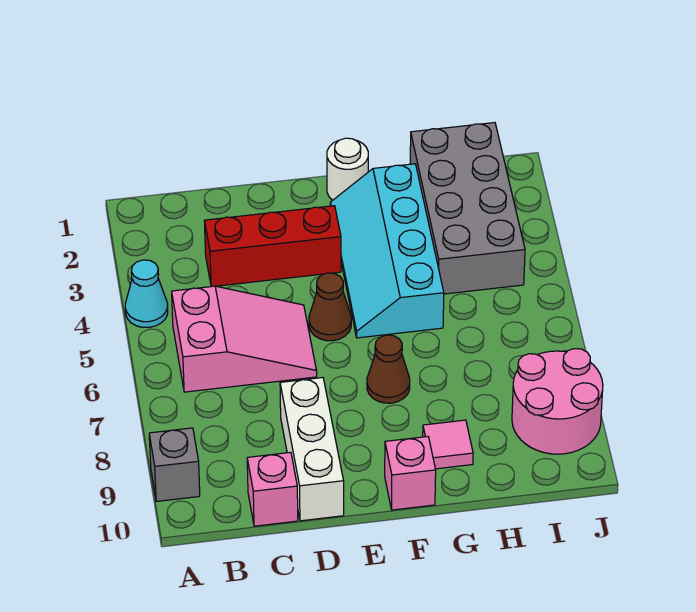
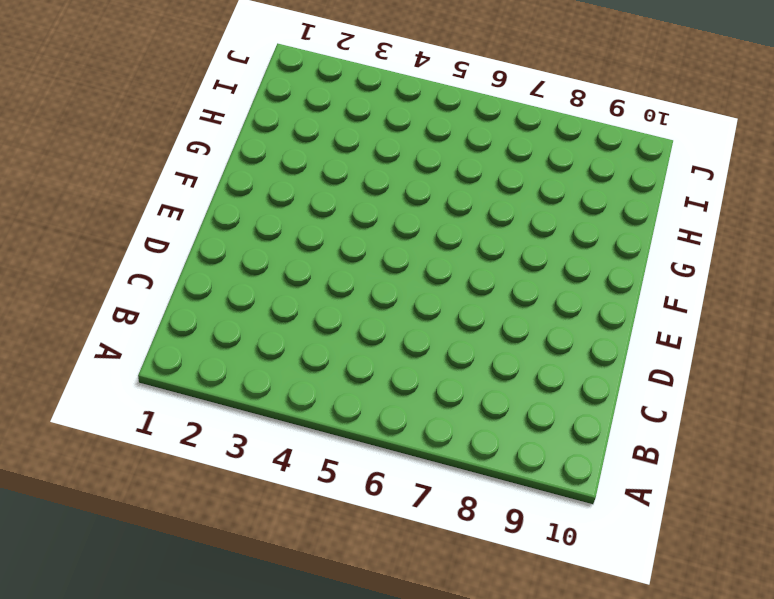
none -> cyan 1x1 cone [125,260,168,327]
none -> grey 1x1 brick [149,428,200,501]
none -> pink 2x3 slope [172,286,317,392]

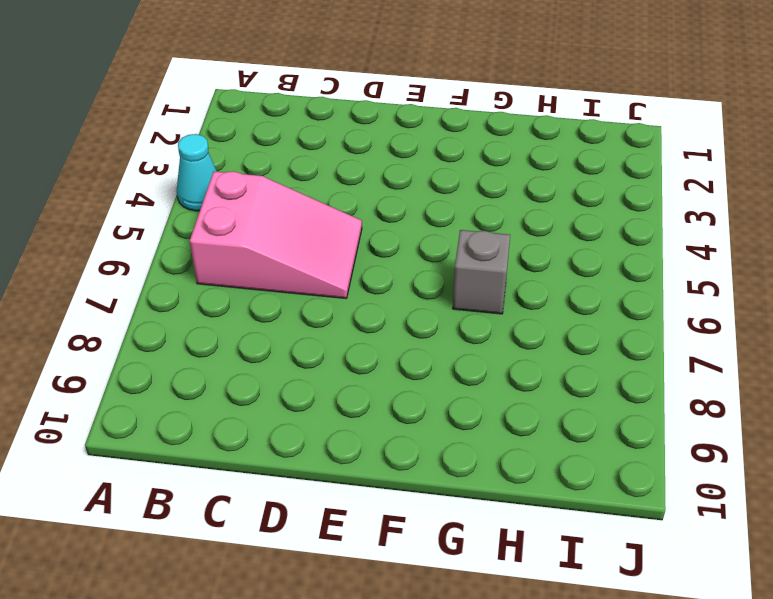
grey 1x1 brick [453,230,510,314] -> grey 1x1 brick moved to [149,428,200,501]
none -> red 1x3 brick [204,206,341,287]
none -> pink 1x1 brick [247,452,298,526]
none -> white 1x3 brick [280,378,344,521]

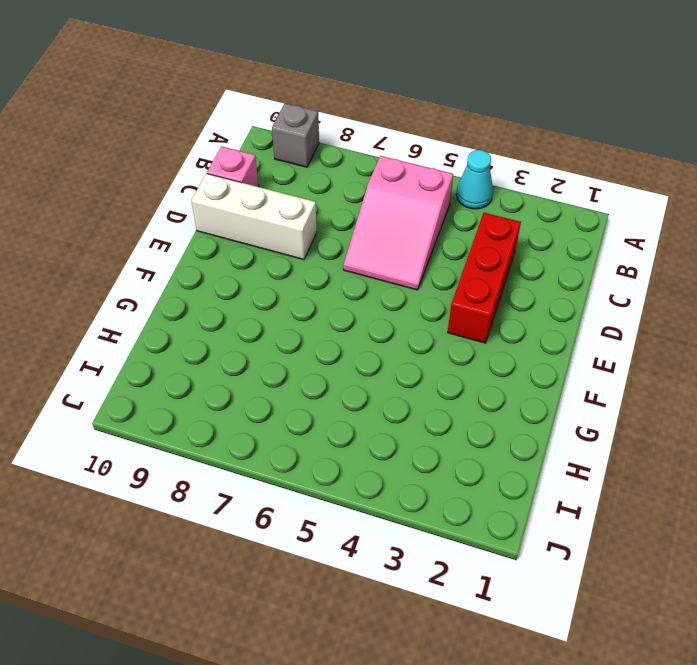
none -> brown 1x1 cone [309,273,351,341]
none -> white 1x1 round brick [327,138,368,200]
none -> cyan 2x4 slope [330,164,444,338]

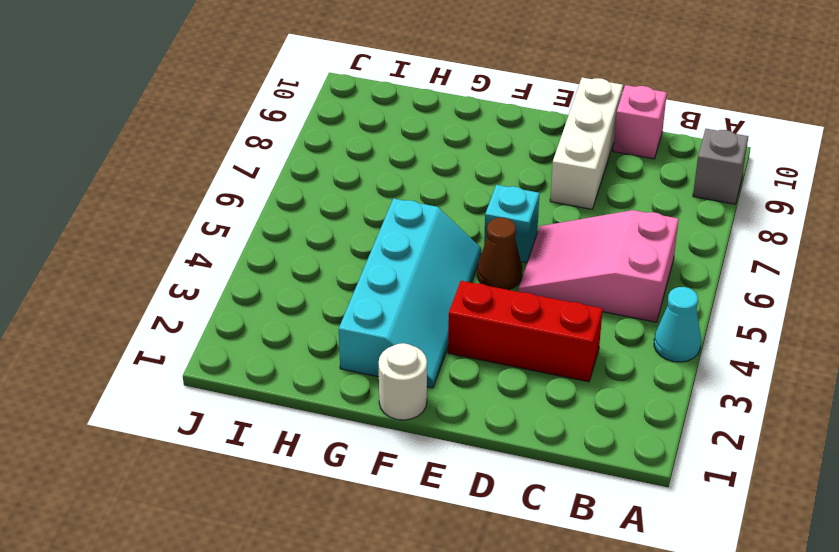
cyan 1x1 brick [484,185,539,263] -> none
none -> brown 1x1 cone [367,335,410,403]
none -> pink 1x1 brick [385,437,436,510]
none -> pink 1x1 tile [423,420,473,469]

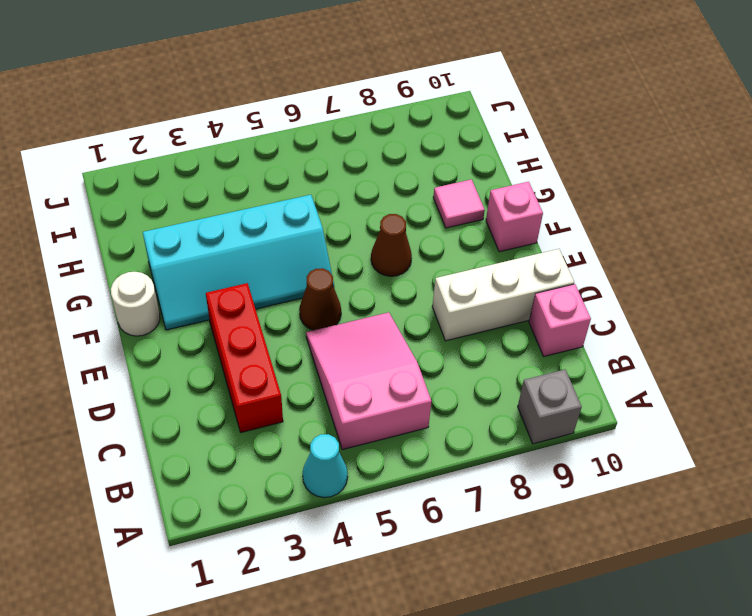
none -> grey 2x4 brick [410,123,525,294]
none -> pink 2x2 round brick [512,349,603,454]

